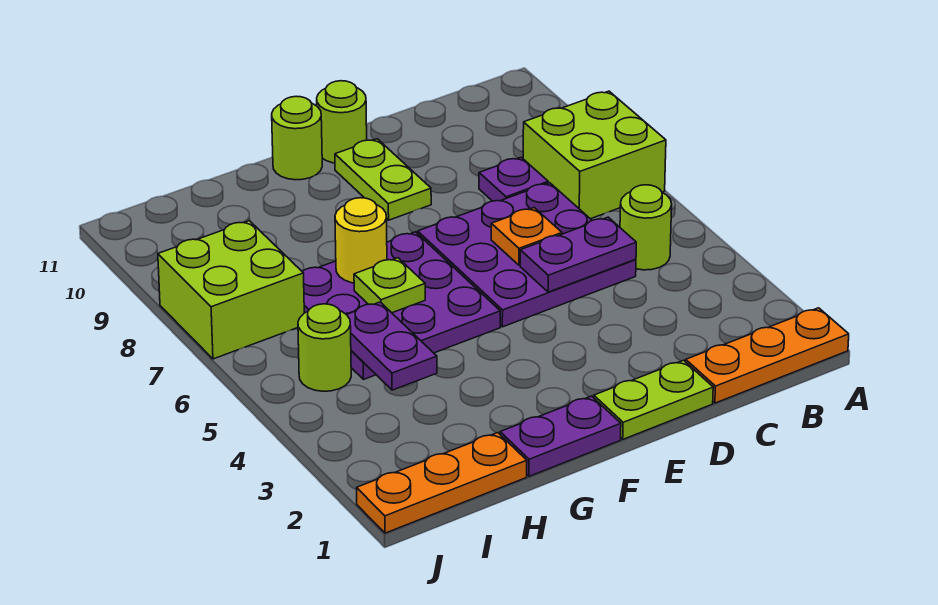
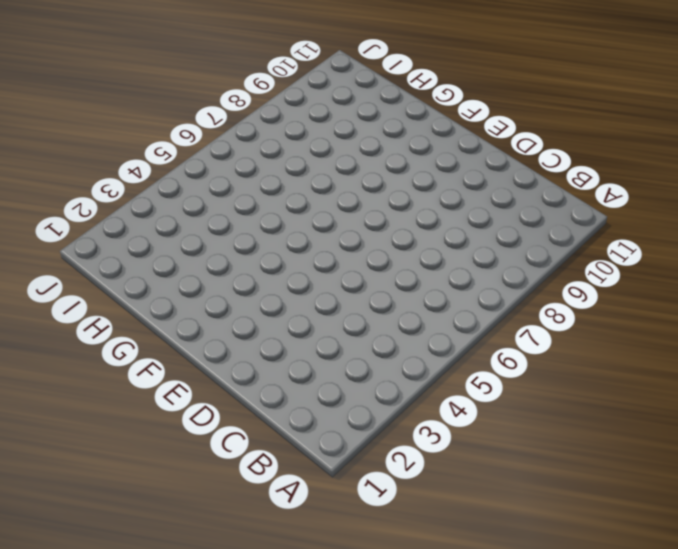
none -> orange 1x3 plate [686,308,849,403]
none -> lime 2x2 brick [523,91,666,219]
none -> lime 1x1 round brick [620,185,672,270]

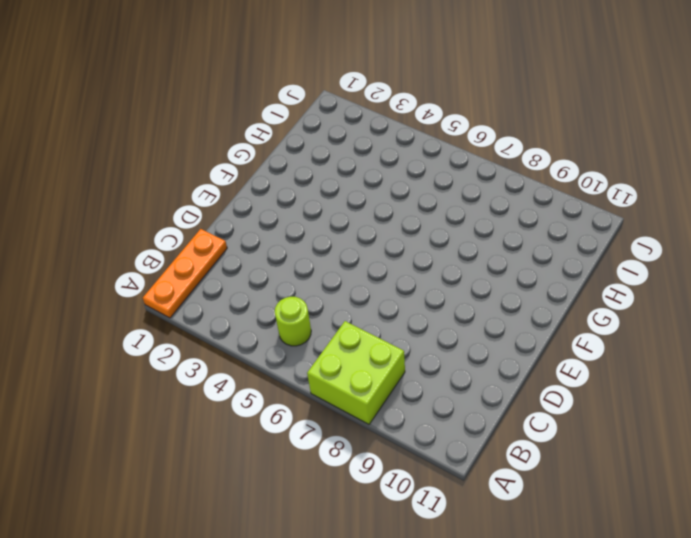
none -> purple 3x3 plate [418,183,636,327]
none -> purple 1x1 plate [479,157,548,201]
none -> lime 1x2 plate [594,360,713,439]

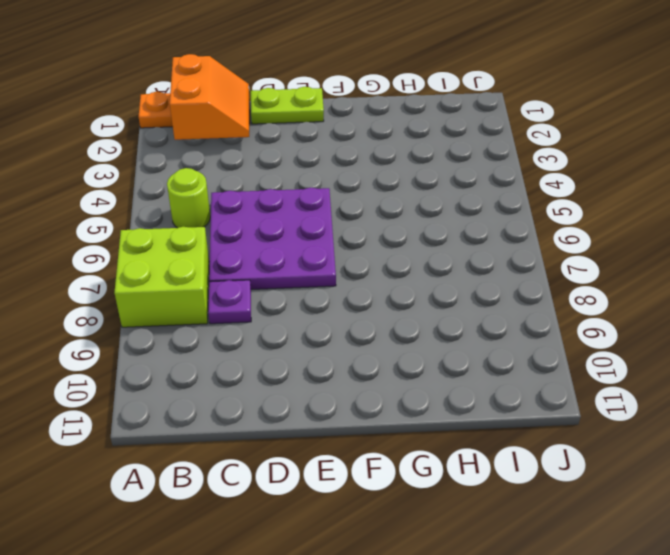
orange 2x2 slope [170,54,249,140] -> none
none -> lime 1x2 plate [335,139,431,220]
none -> lime 1x1 round brick [317,81,367,163]
none -> purple 1x2 plate [500,396,621,476]

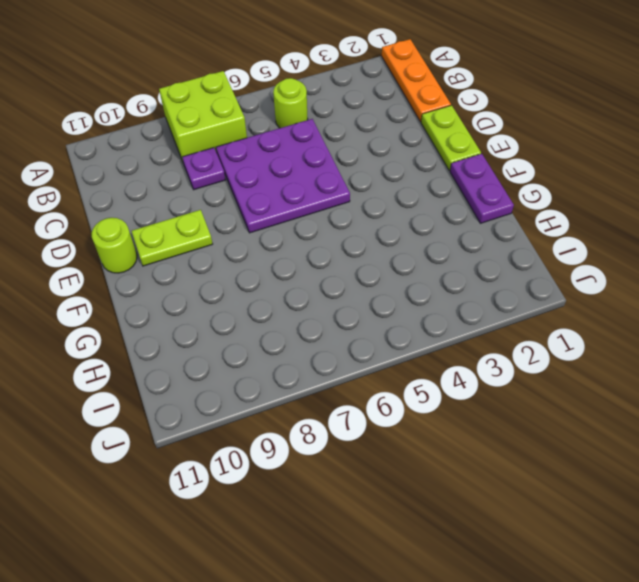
none -> purple 3x3 plate [302,232,500,380]
none -> lime 1x1 round brick [272,96,322,180]
none -> orange 1x3 plate [357,433,527,533]

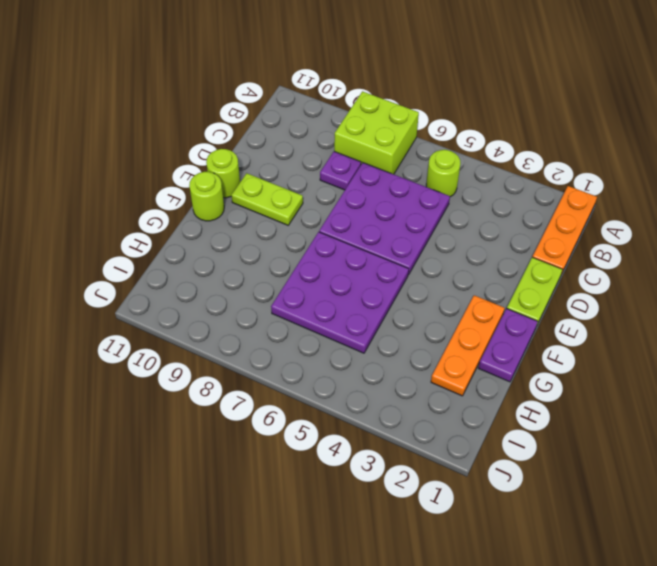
orange 1x3 plate [431,295,505,396] -> orange 1x3 plate moved to [357,433,527,533]
none -> lime 1x1 round brick [298,304,351,391]
none -> lime 2x2 brick [158,221,304,359]
none -> purple 1x2 plate [520,217,636,292]

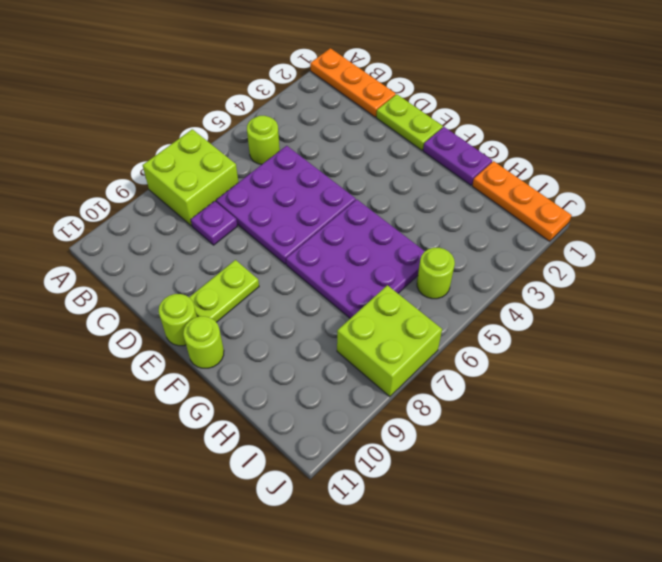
none -> purple 1x2 plate [520,217,636,292]
none -> orange 1x1 plate [491,208,562,265]
none -> lime 1x1 plate [354,258,425,313]

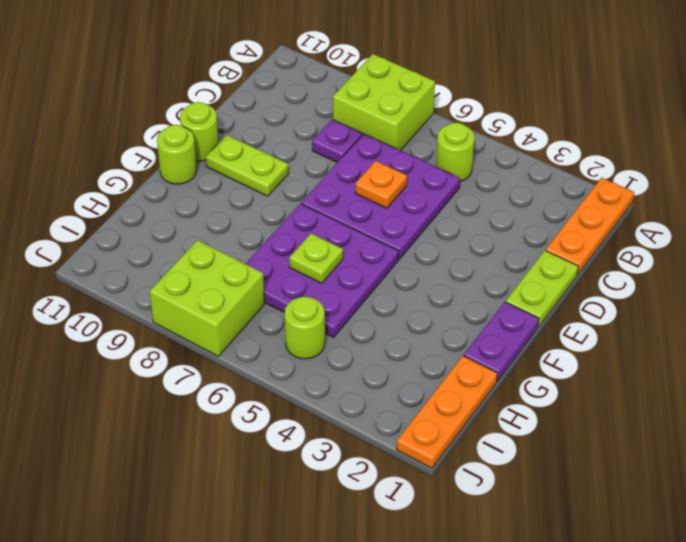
none -> purple 1x2 plate [520,217,636,292]
none -> yellow 1x1 round brick [335,198,387,283]
none -> purple 1x2 plate [346,302,437,390]

